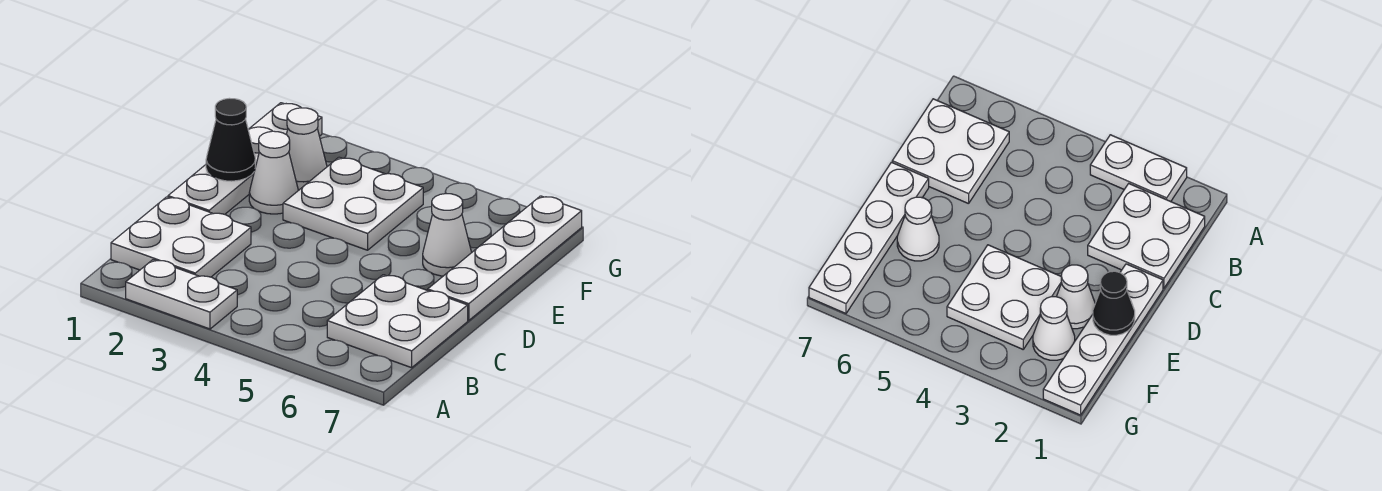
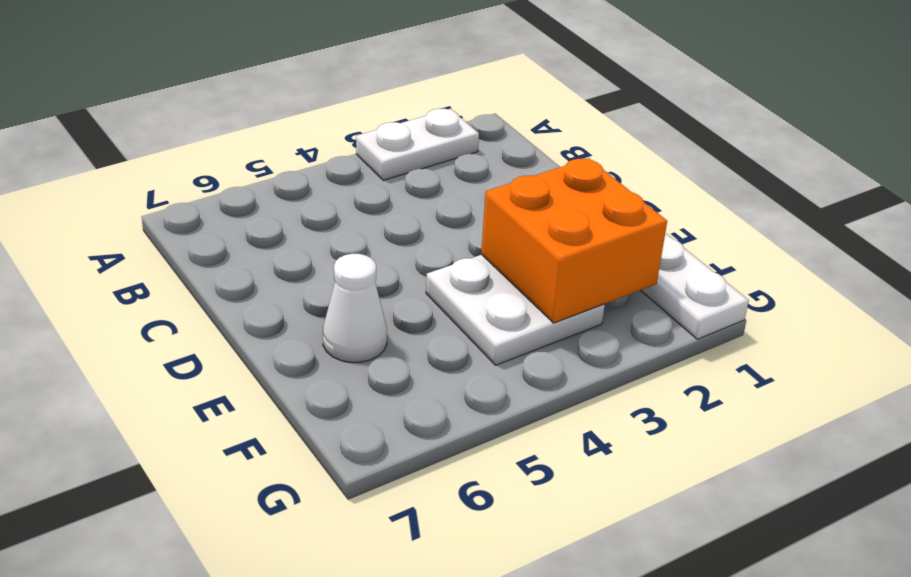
orange 2x2 brick [481,158,667,323] -> none
none -> white 2x2 plate [111,197,251,277]
none -> white 2x2 plate [327,275,468,368]

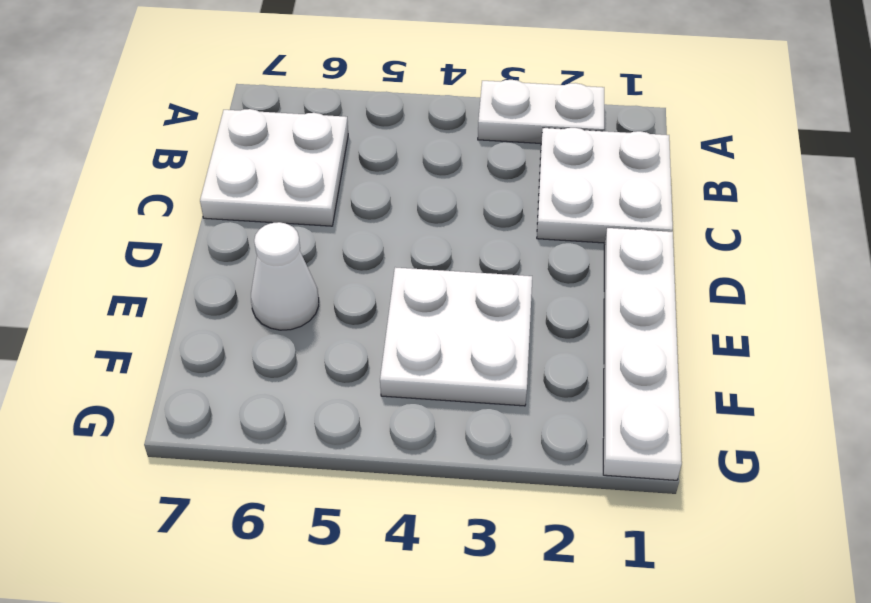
none -> white 1x4 plate [428,196,582,321]
none -> white 1x1 cone [249,131,298,214]

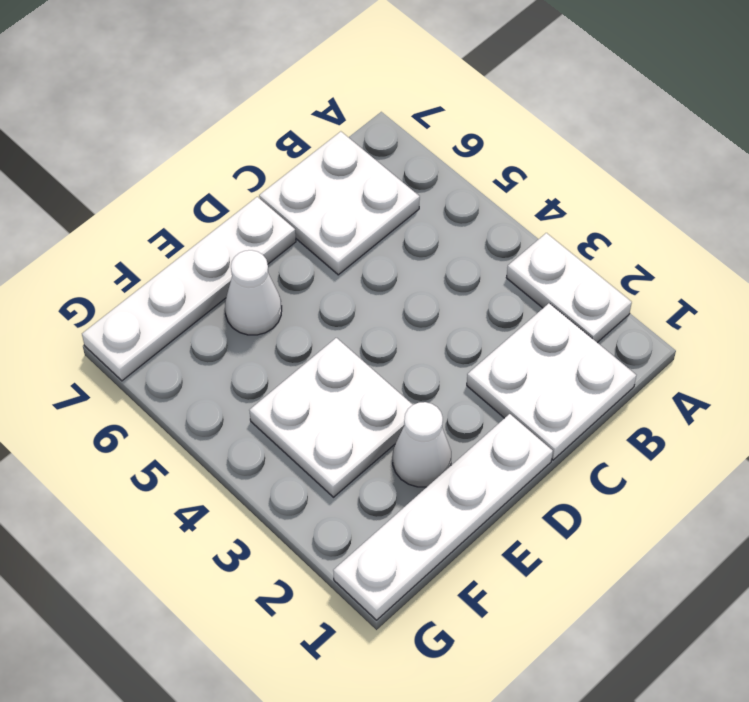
none -> white 1x1 cone [286,108,327,190]
none -> black 1x1 cone [206,98,255,181]

